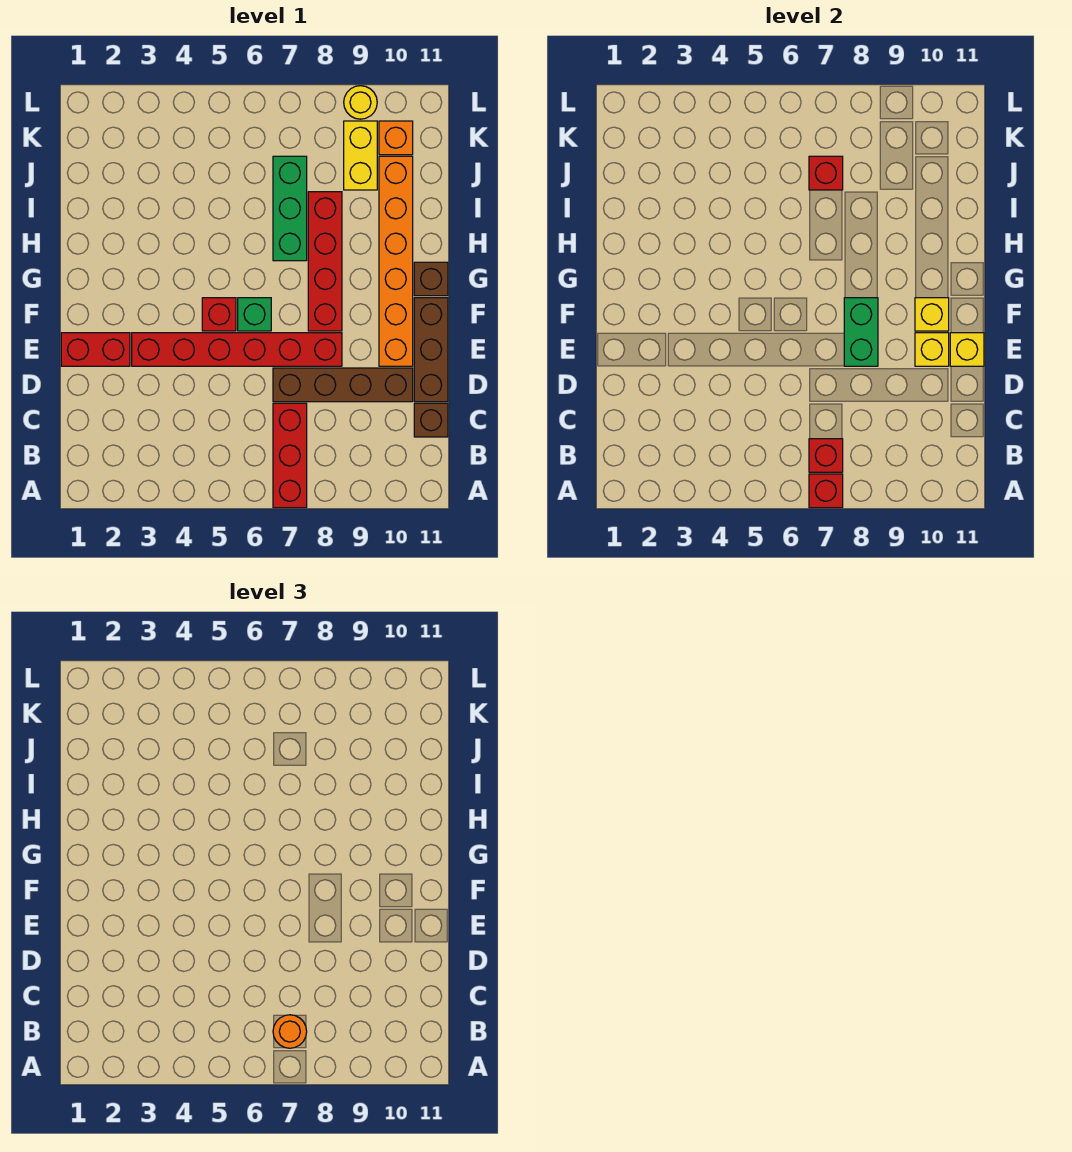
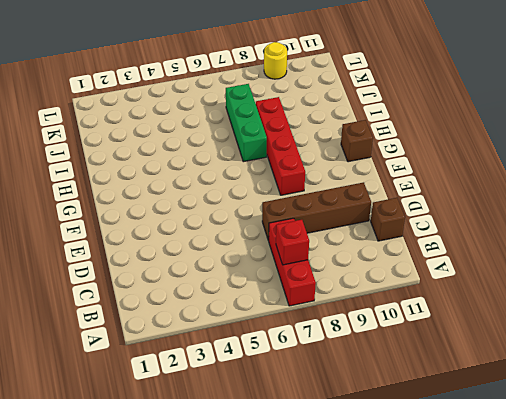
none -> brown 1x3 brick [414,298,448,402]
none -> red 1x2 brick [61,333,130,366]
none -> red 1x6 brick [132,333,342,366]

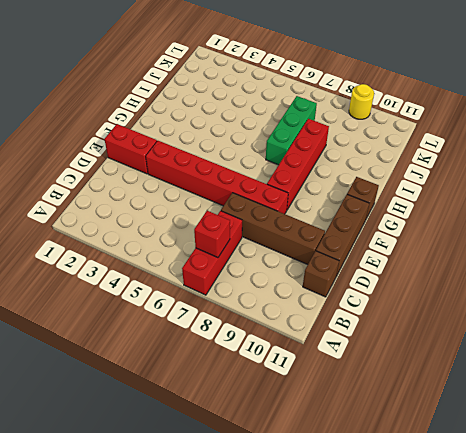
none -> orange 1x6 brick [379,156,413,366]
none -> red 1x1 brick [202,298,236,331]
none -> green 1x1 brick [238,298,271,331]

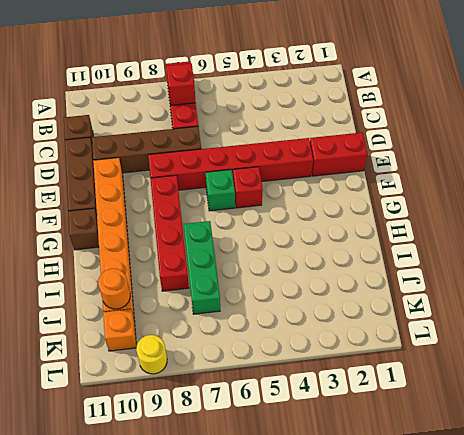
orange 1x1 round brick [98,269,130,309] -> orange 1x1 round brick moved to [273,1015,307,1048]
none -> yellow 1x2 brick [344,121,377,190]
none -> red 1x1 brick [809,474,843,508]
none -> green 1x2 brick [844,298,878,366]

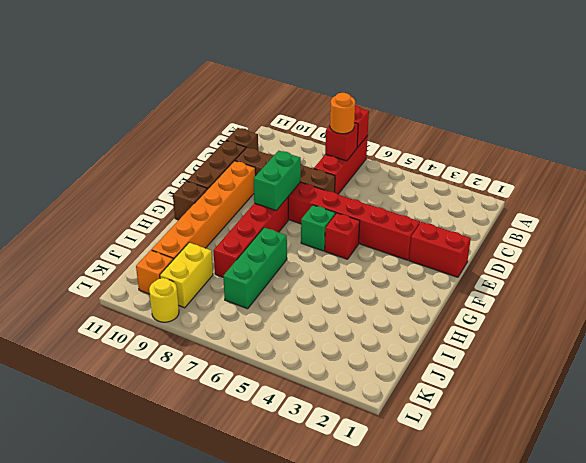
none -> yellow 1x1 brick [915,333,949,366]
none -> yellow 1x1 brick [950,333,984,366]
none -> yellow 1x1 brick [915,298,949,331]

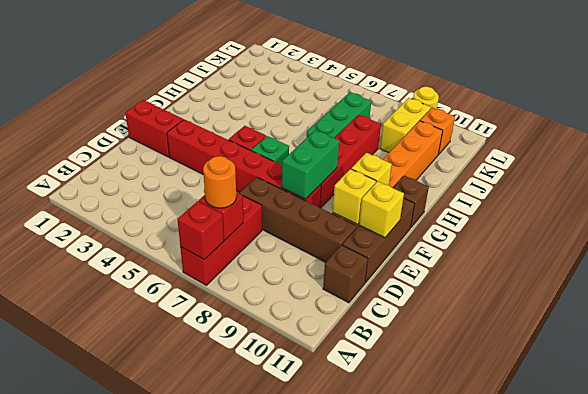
none -> red 1x1 brick [809,156,843,190]

